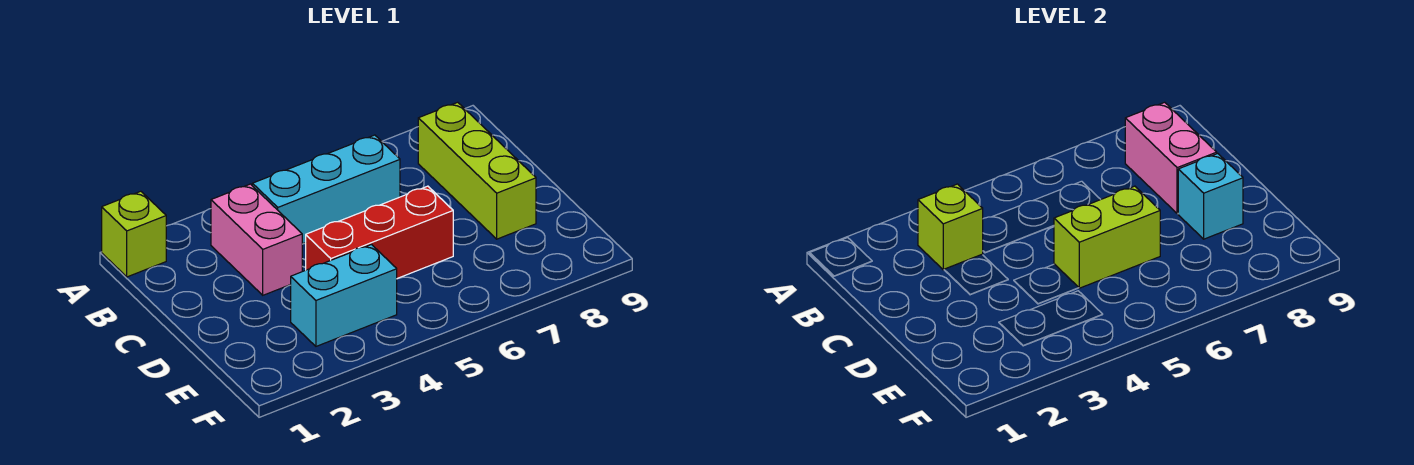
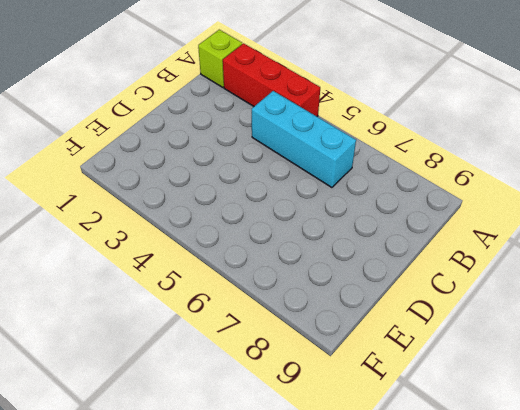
red 1x3 brick [223,43,320,116] -> red 1x3 brick moved to [306,186,453,278]
none -> pink 1x2 brick [211,184,302,295]
none -> lime 1x3 brick [418,102,536,239]

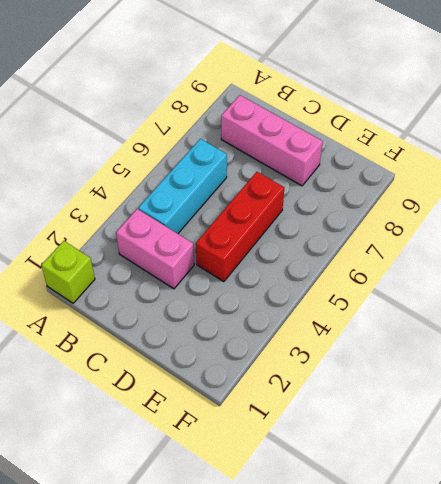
pink 1x3 brick [221,95,323,186] -> lime 1x3 brick [418,102,536,239]
none -> cyan 1x2 brick [291,245,397,346]
none -> lime 1x1 brick [918,184,983,270]

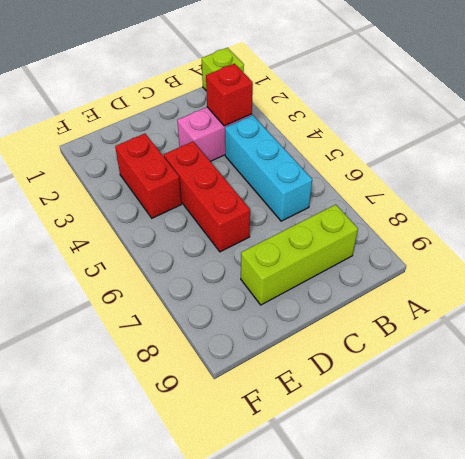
red 1x1 brick [206,64,253,126] -> lime 1x1 brick [918,184,983,270]
red 1x2 brick [115,134,181,218] -> cyan 1x2 brick [291,245,397,346]
none -> pink 1x2 brick [1125,102,1217,214]
none -> lime 1x2 brick [1054,186,1160,288]

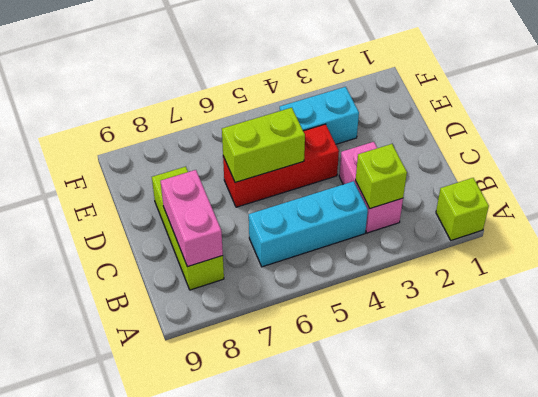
none -> cyan 1x1 brick [1178,154,1243,239]

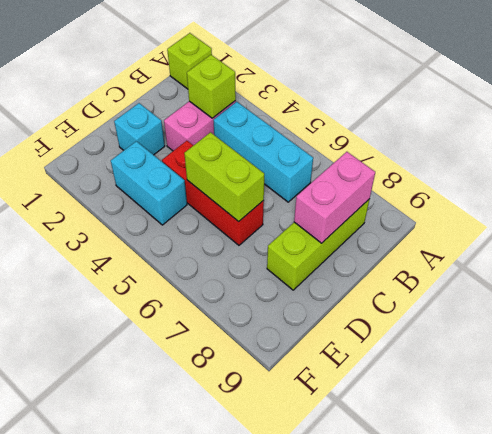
cyan 1x1 brick [114,103,165,155] -> cyan 1x1 brick moved to [1178,154,1243,239]

